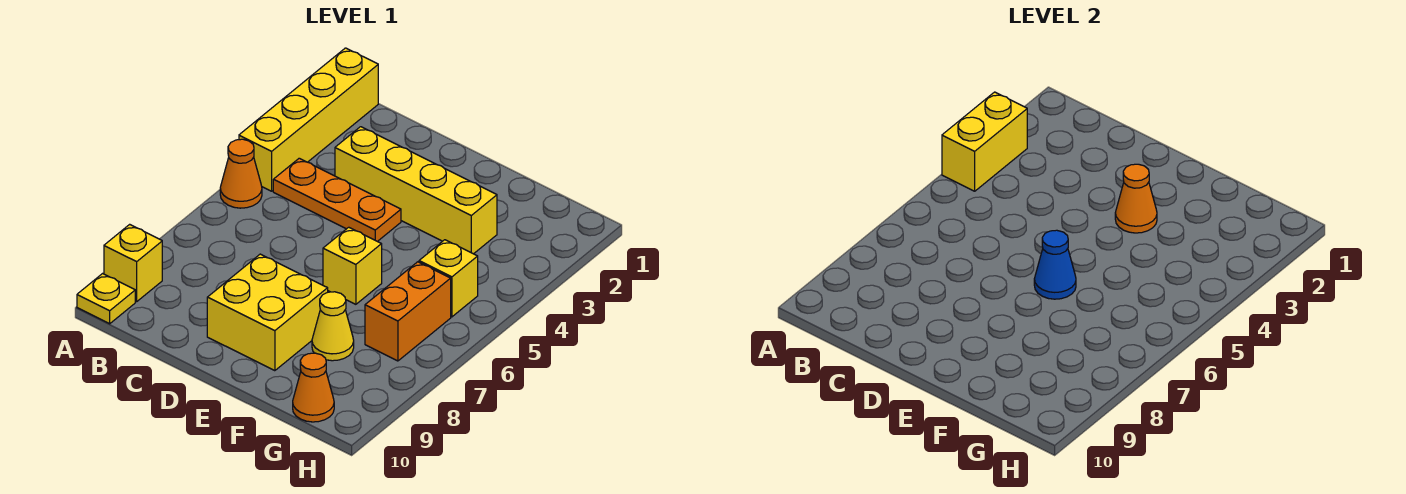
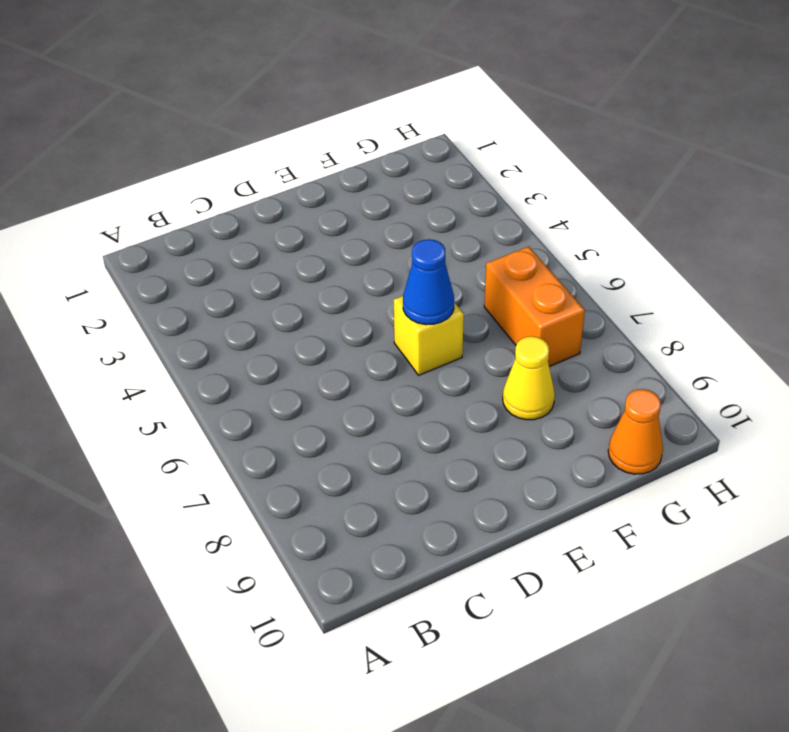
none -> yellow 1x4 brick [239,48,378,191]
none -> orange 1x1 cone [220,139,262,208]
none -> yellow 1x1 brick [104,224,162,302]

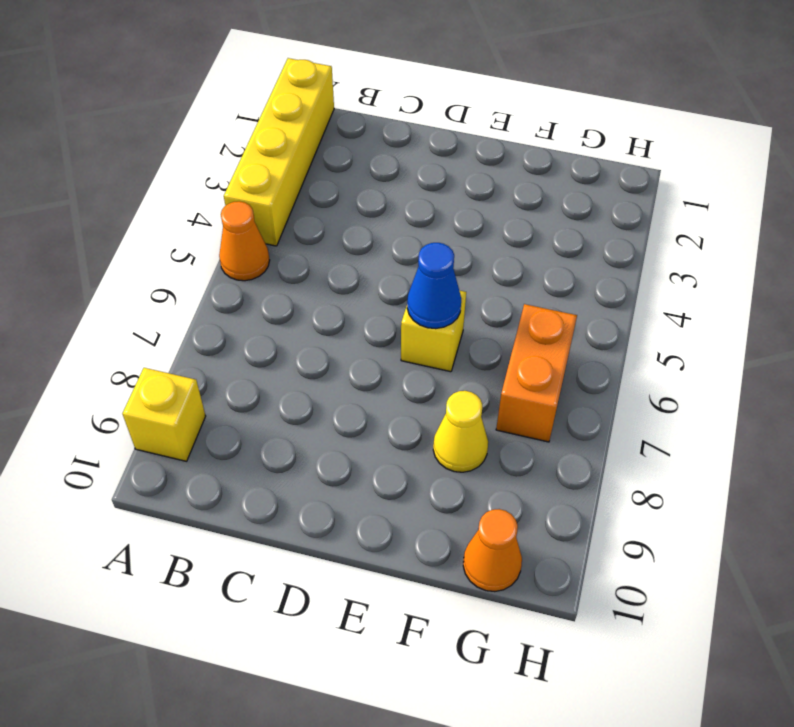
none -> yellow 1x1 plate [77,274,135,324]
none -> orange 1x3 plate [273,158,401,241]
none -> yellow 1x4 brick [335,127,497,254]

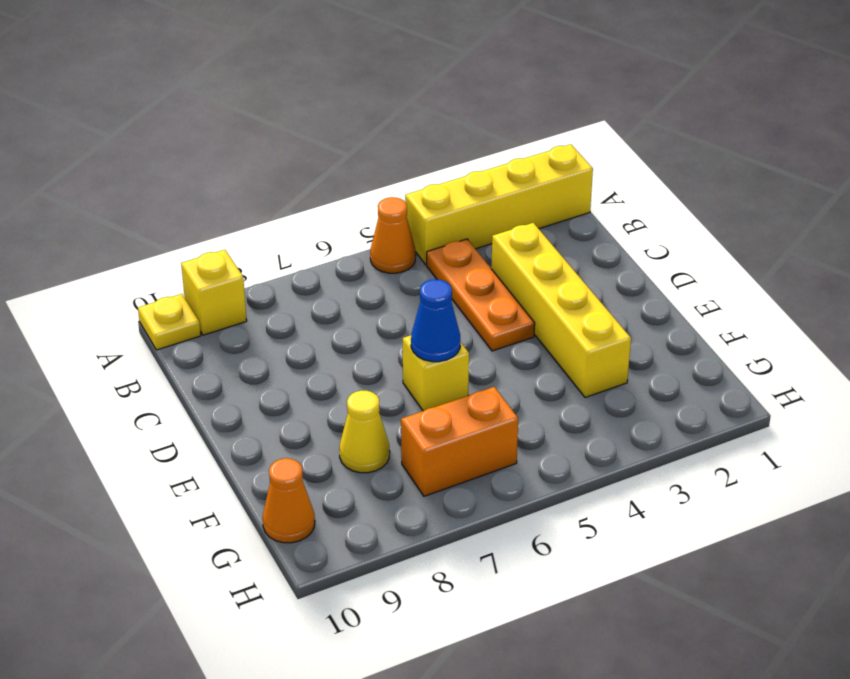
none -> yellow 2x2 brick [207,254,328,371]
none -> yellow 1x1 brick [419,240,478,317]
none -> yellow 1x2 brick [942,92,1027,191]

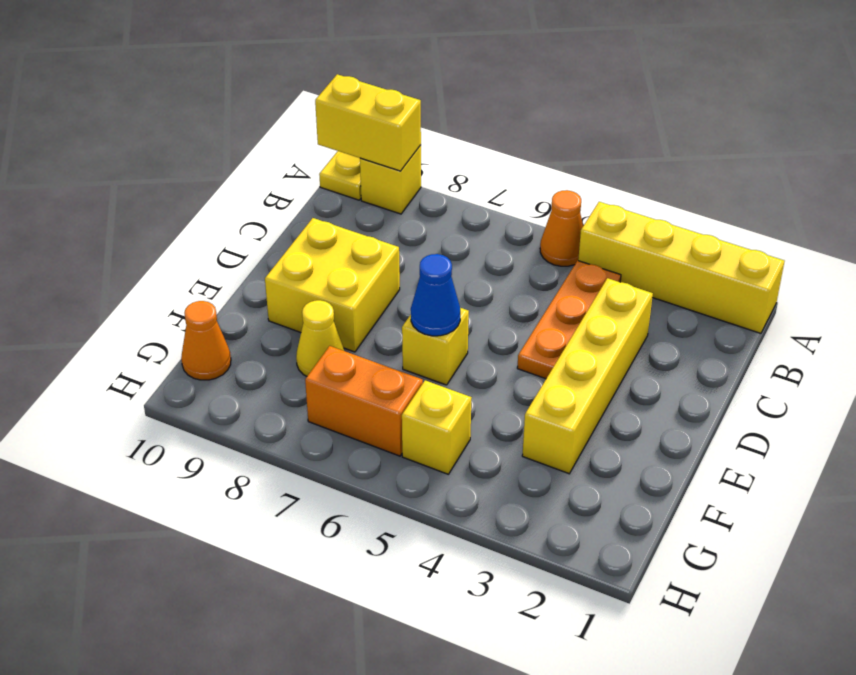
yellow 1x2 brick [315,74,421,171] -> yellow 1x2 brick moved to [942,92,1027,191]
none -> orange 1x1 cone [1115,164,1157,233]

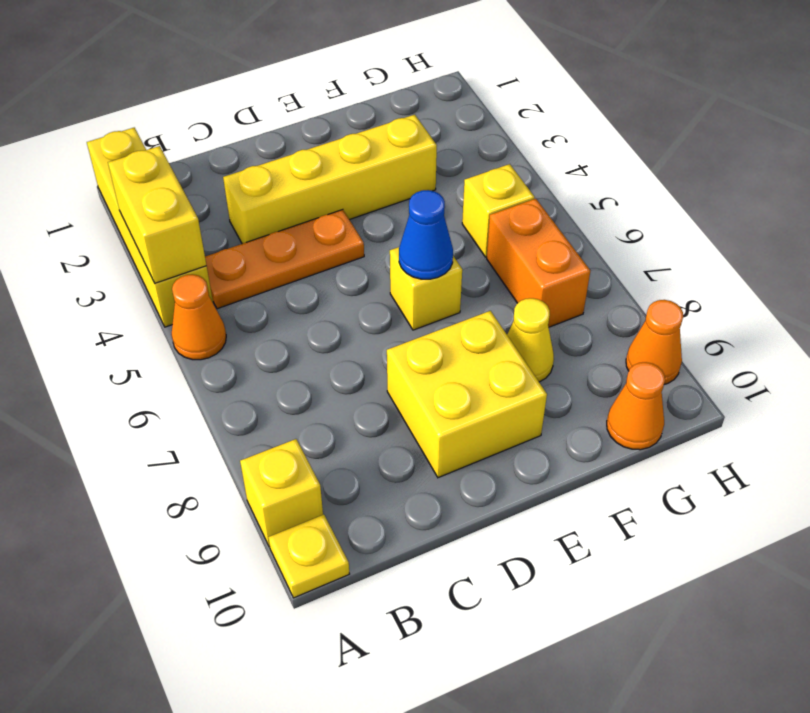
orange 1x1 cone [626,300,683,384] -> orange 1x1 cone moved to [1115,164,1157,233]

